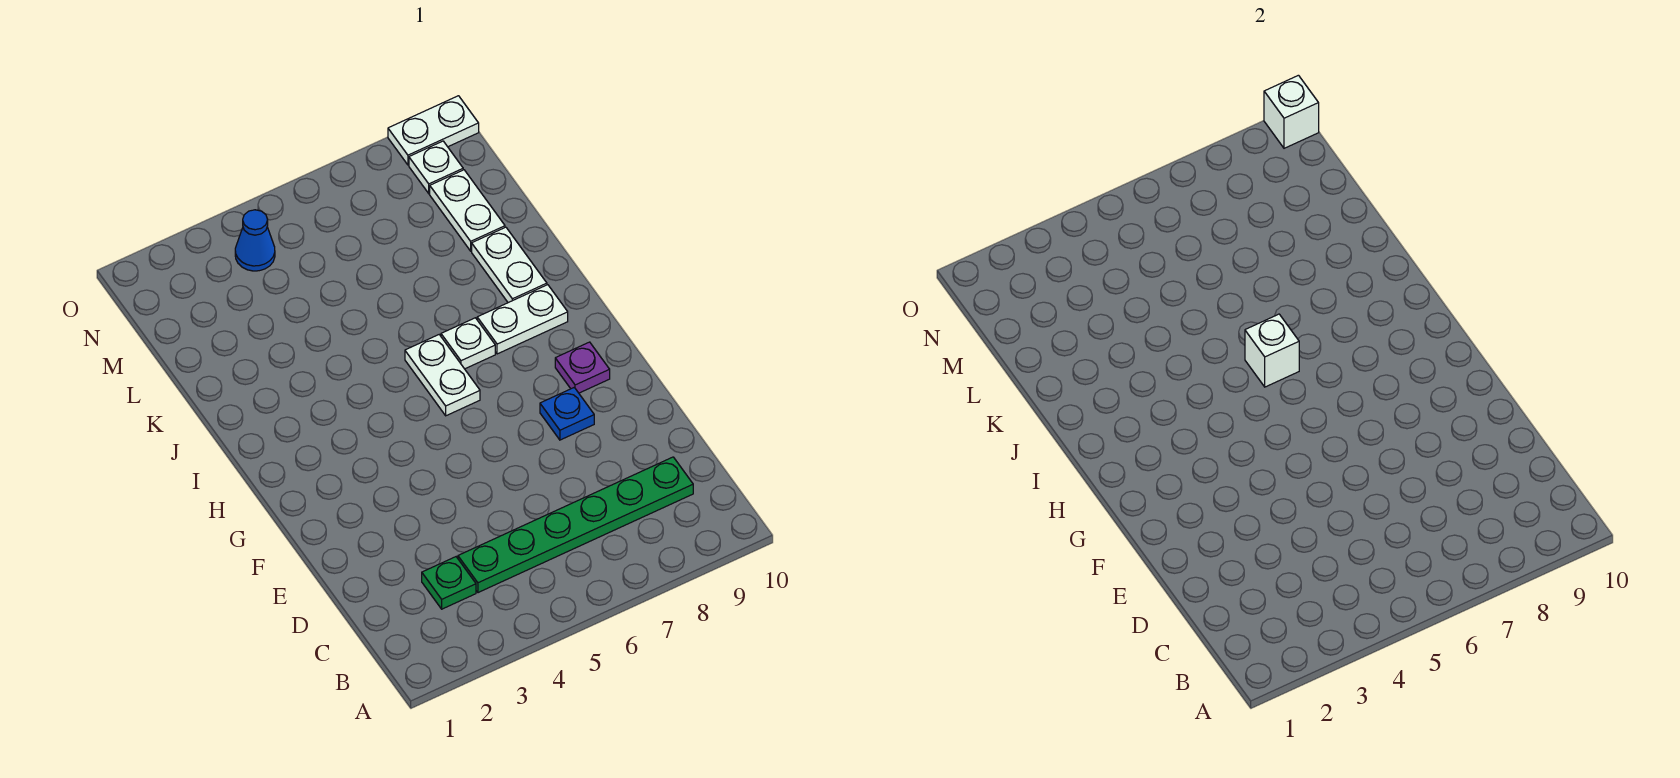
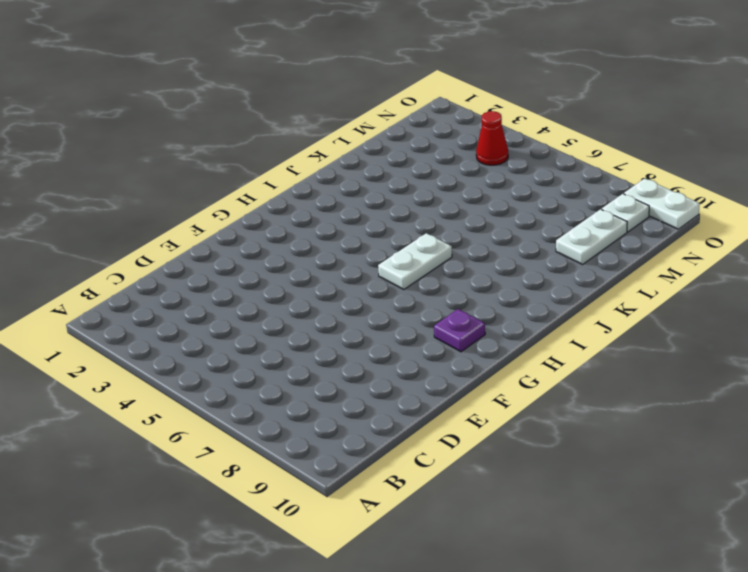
red 1x1 cone [476,111,508,165] -> blue 1x1 cone [235,210,275,271]
none -> green 1x1 plate [422,557,476,609]
none -> green 1x6 plate [458,457,693,593]
none -> blue 1x1 plate [540,388,594,440]

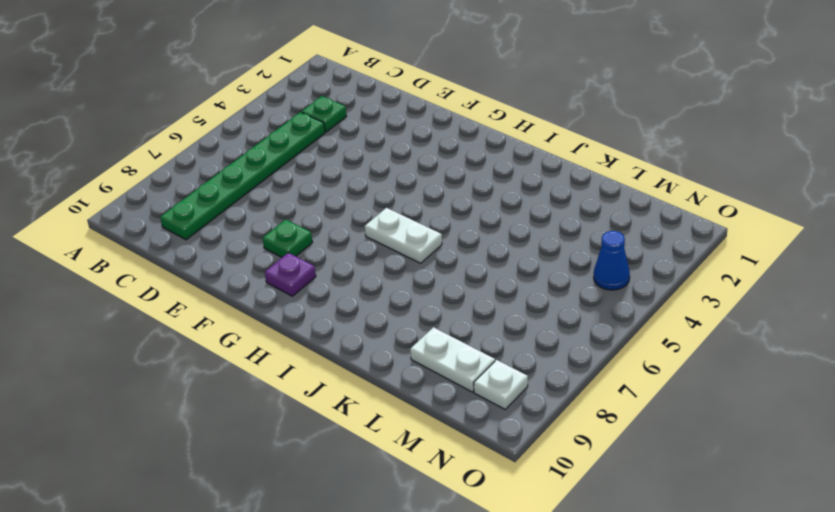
green 1x1 plate [263,219,313,257] -> blue 1x1 plate [540,388,594,440]
none -> white 1x1 plate [441,318,495,369]
none -> white 1x2 plate [477,285,568,354]
none -> white 1x2 plate [472,227,547,303]

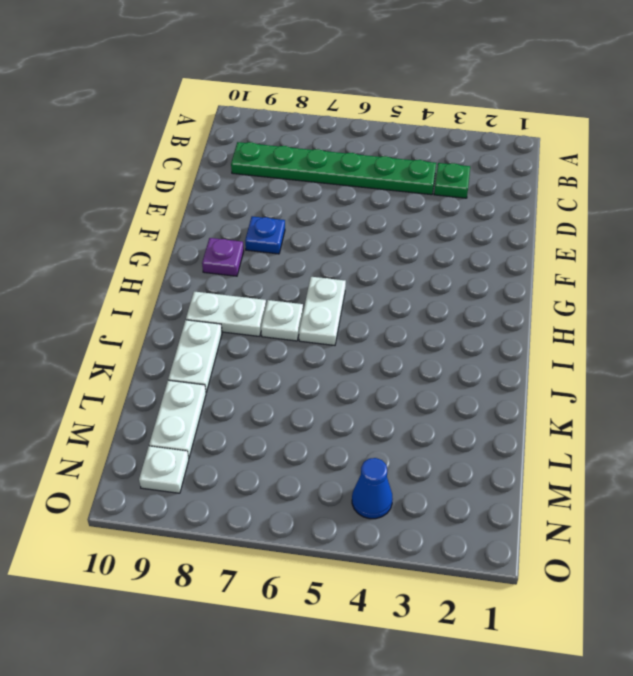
none -> white 1x2 plate [388,96,479,165]
none -> white 1x1 brick [1245,314,1299,387]
none -> white 1x1 brick [1264,75,1319,148]

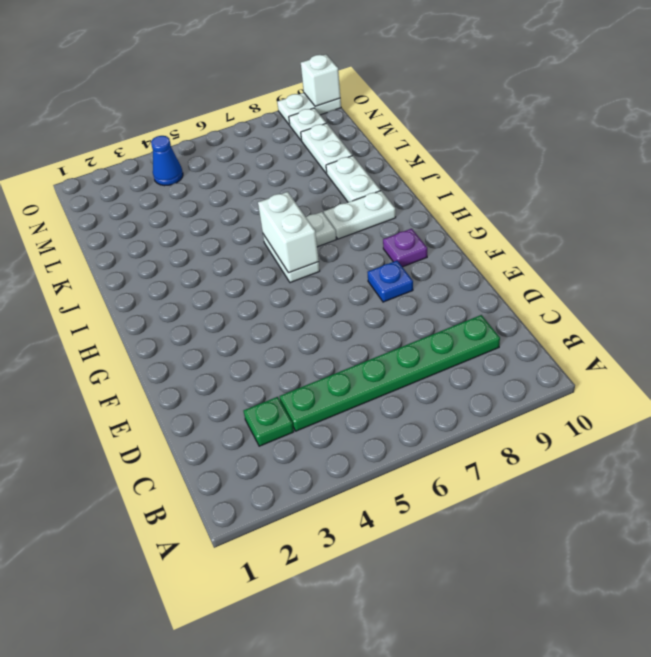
white 1x2 brick [258,192,319,273] -> white 1x1 brick [1245,314,1299,387]

